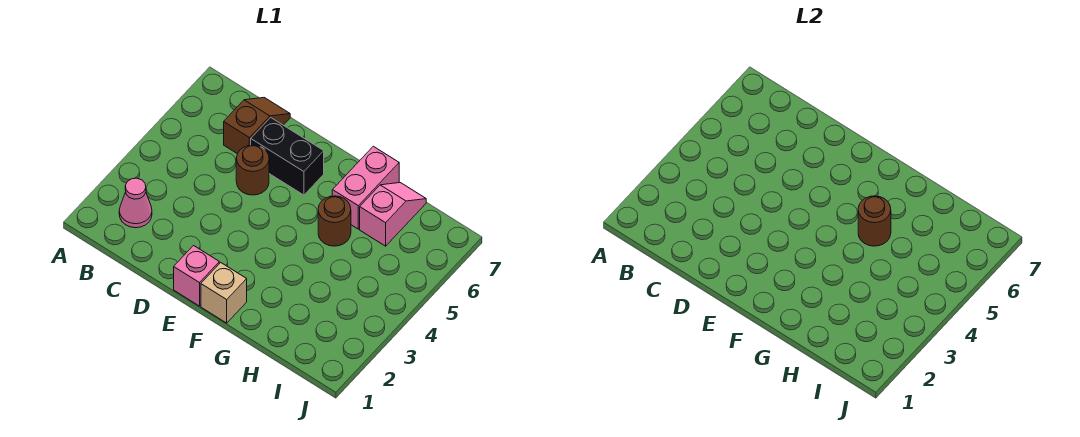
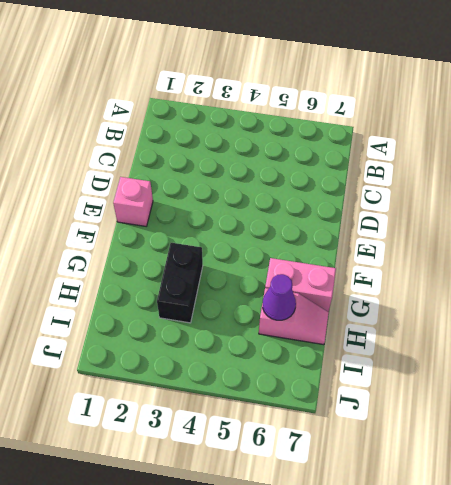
black 1x2 brick [157,243,203,323] -> black 1x2 brick moved to [251,118,324,195]
purple 1x1 cone [263,274,296,320] -> none
none -> pink 1x1 cone [119,178,152,228]
none -> brown 1x2 slope [224,98,290,154]

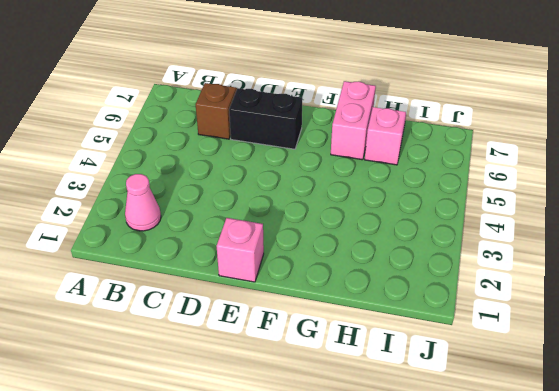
none -> brown 1x1 round brick [236,145,269,195]
none -> tan 1x1 brick [201,263,247,323]

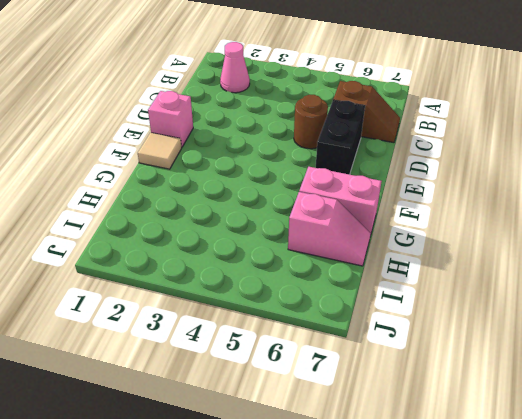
tan 1x1 tile [138,133,182,169] -> tan 1x1 brick [201,263,247,323]
none -> brown 1x1 round brick [318,196,351,246]
none -> brown 1x1 round brick [858,196,891,246]

